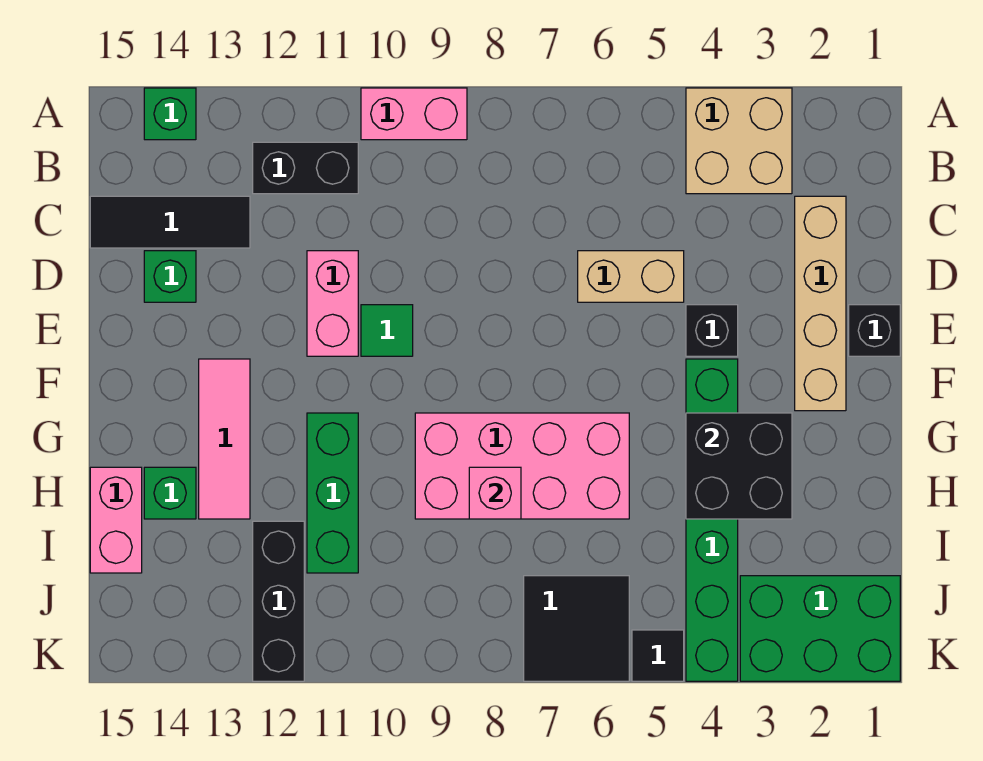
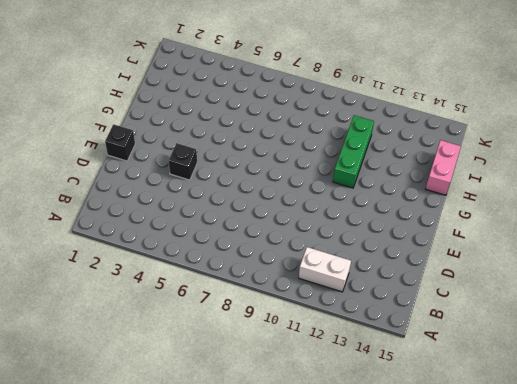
white 1x2 brick [299,247,351,292] -> black 1x2 brick [253,142,358,194]
none -> tan 2x2 brick [686,88,792,194]
none -> pink 1x2 brick [361,88,467,140]
none -> green 1x1 brick [144,88,196,140]

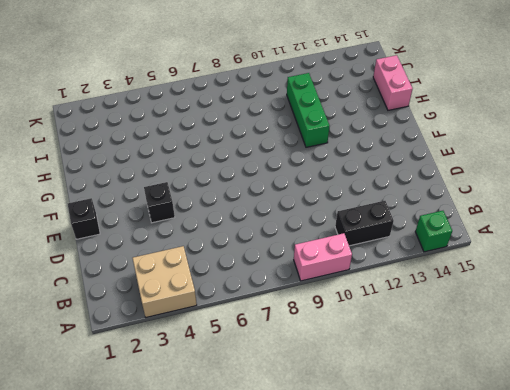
none -> tan 1x4 brick [795,196,846,411]
none -> black 1x3 tile [90,196,250,248]
none -> tan 1x2 brick [578,251,684,302]

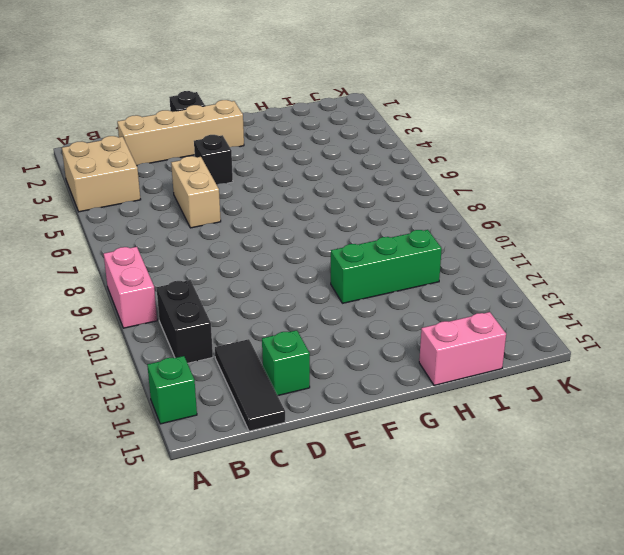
none -> pink 1x2 brick [307,251,358,356]
none -> green 1x1 tile [361,305,413,356]
none -> green 1x6 brick [686,359,738,681]

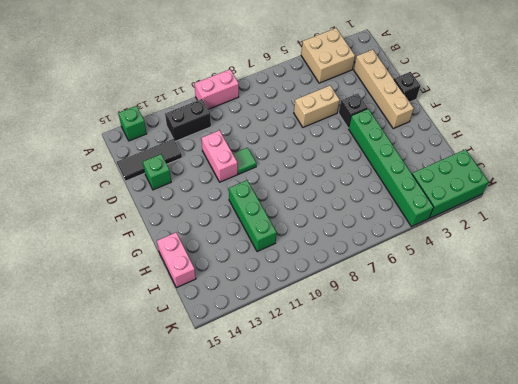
none -> pink 1x3 tile [199,359,250,519]
none -> pink 2x4 brick [415,413,629,519]
none -> green 1x1 brick [144,467,196,519]

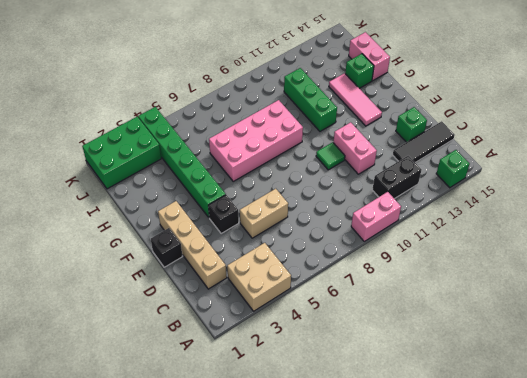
none -> black 1x3 brick [253,521,304,681]
none -> black 2x2 tile [524,576,629,681]
none -> black 1x1 tile [632,630,684,681]

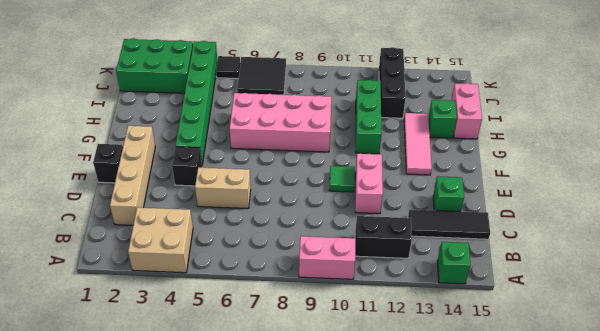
none -> black 2x2 brick [686,413,792,519]
none -> pink 1x1 brick [469,467,521,519]

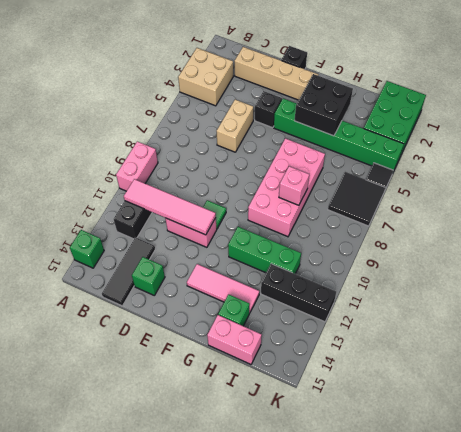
pink 1x4 tile [124,179,216,235] -> none

